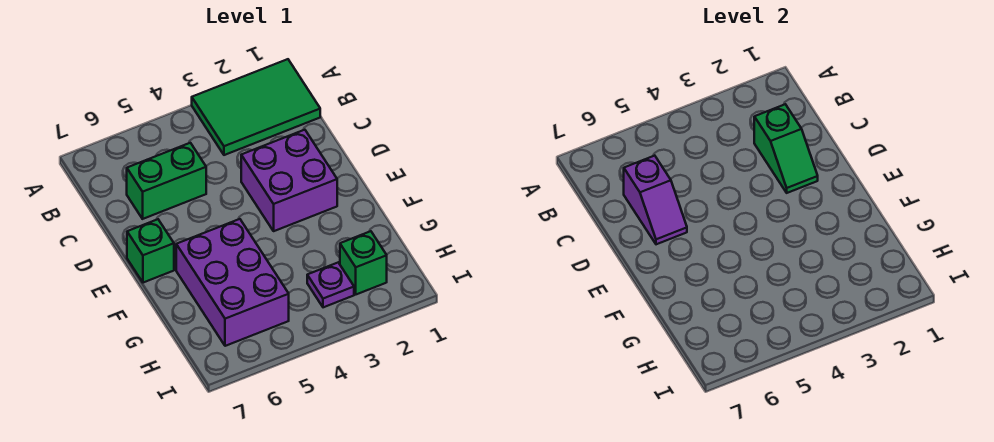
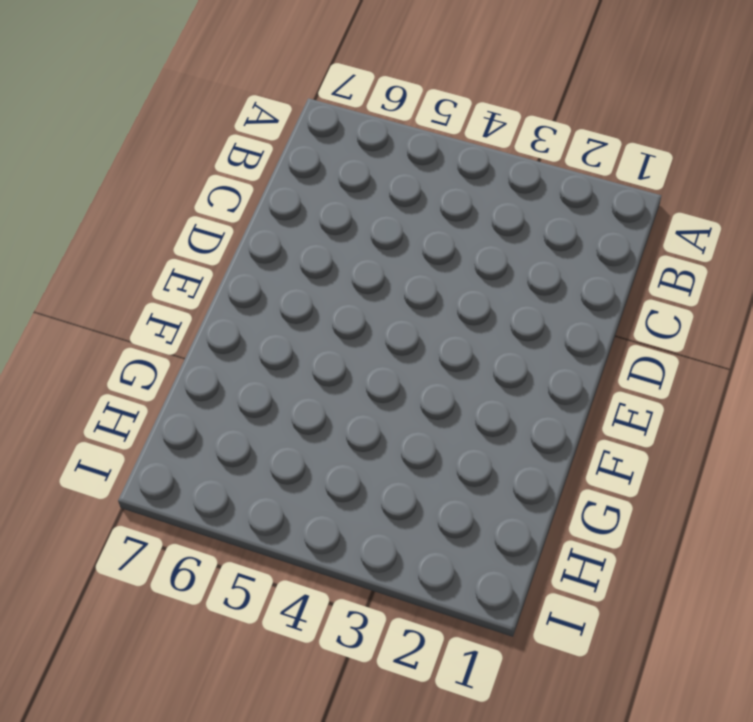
none -> green 2x3 tile [192,59,320,155]
none -> green 1x2 brick [127,143,206,219]

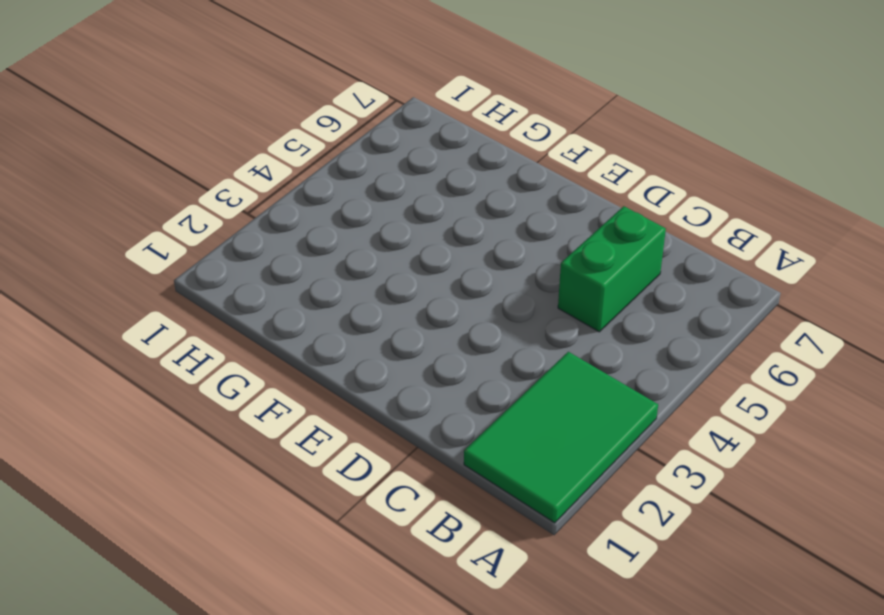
none -> purple 2x2 brick [241,130,337,231]
none -> green 1x1 brick [127,219,174,283]

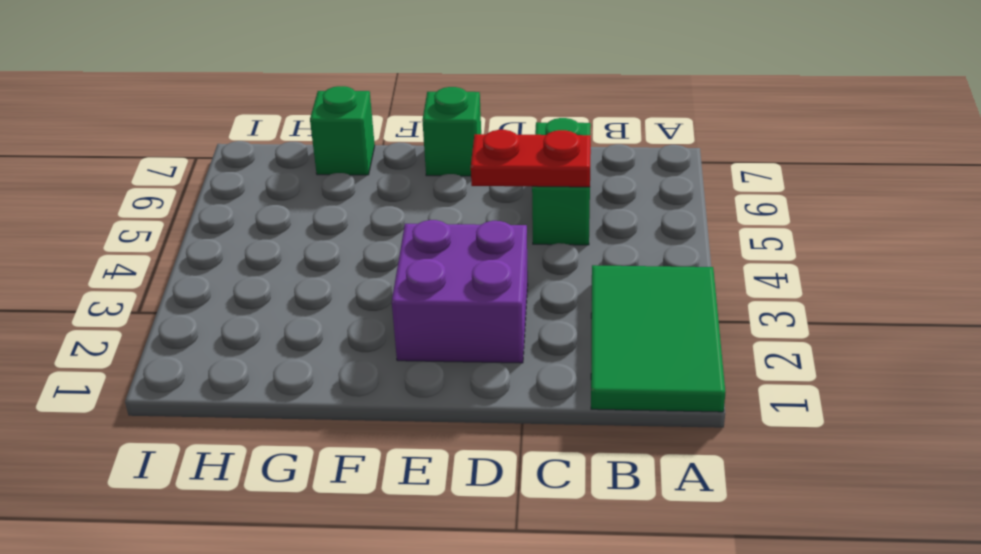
red 1x2 plate [471,130,591,187] -> none
green 1x1 brick [310,86,375,175] -> green 1x1 brick moved to [340,231,387,294]
none -> purple 2x3 brick [176,219,289,346]
none -> purple 1x1 plate [307,263,354,307]

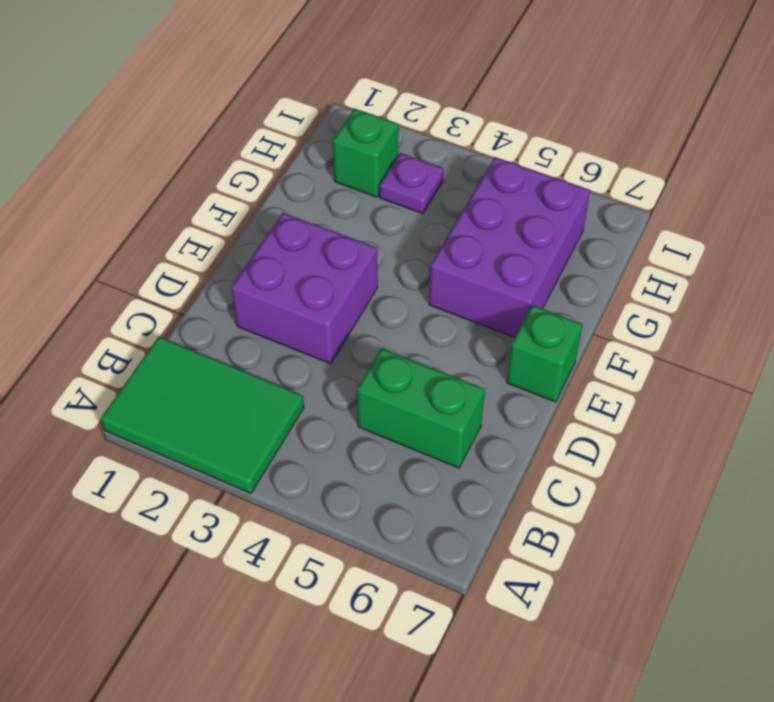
none -> green 1x2 slope [754,104,818,193]
none -> purple 1x2 slope [624,156,687,244]

